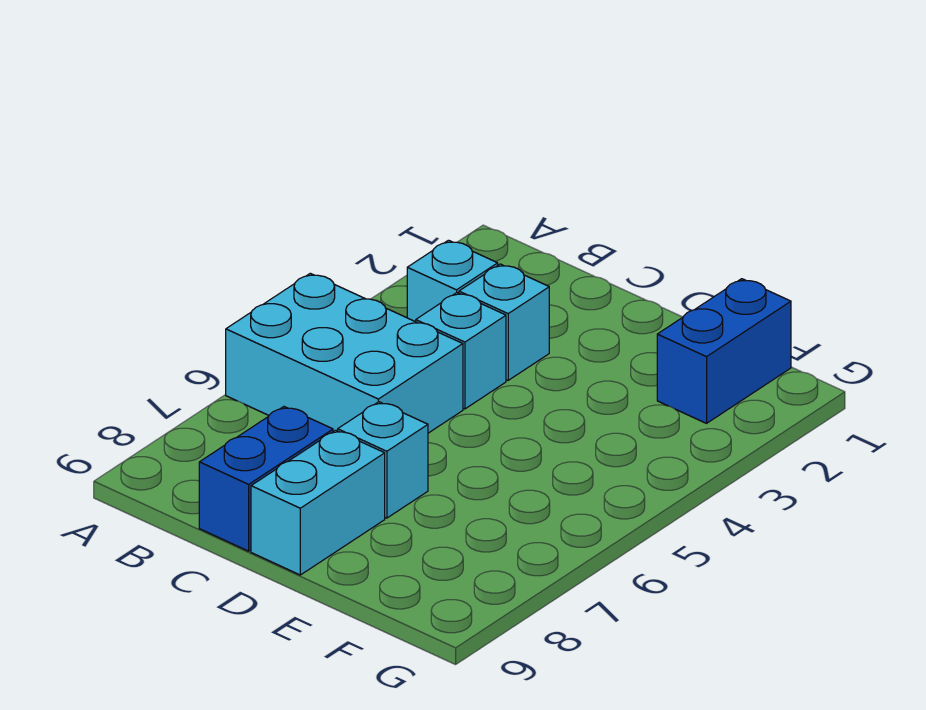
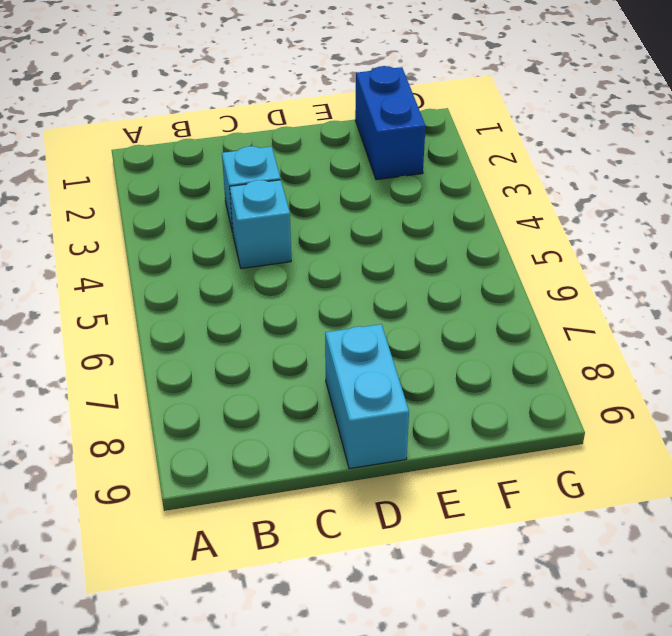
none -> cyan 2x3 brick [226,273,463,433]
none -> cyan 1x1 brick [407,240,498,322]

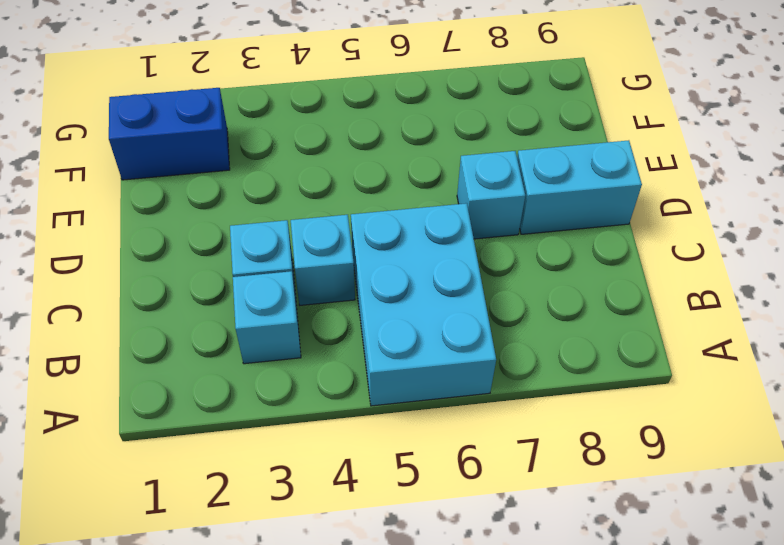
none -> blue 1x2 brick [199,407,333,551]

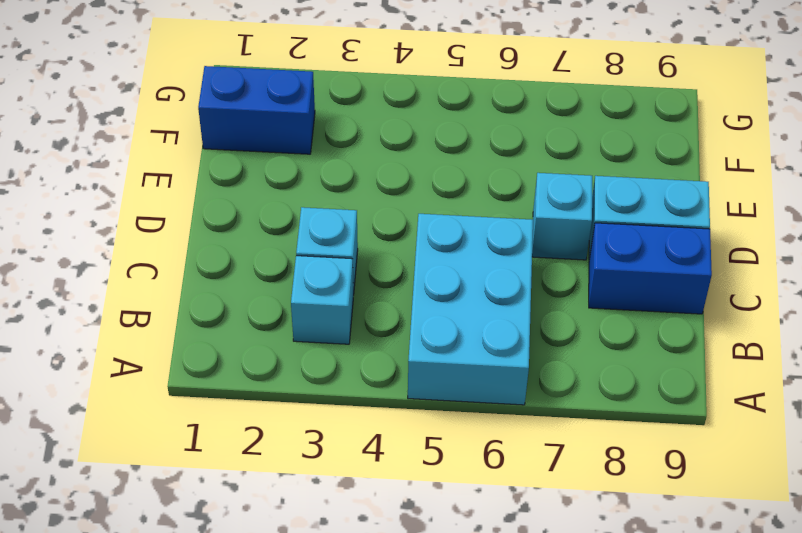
none -> cyan 1x1 brick [416,293,506,409]

